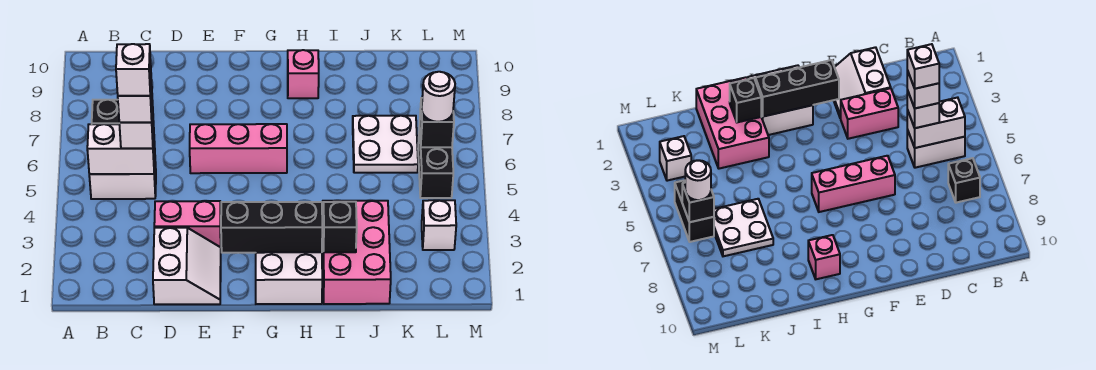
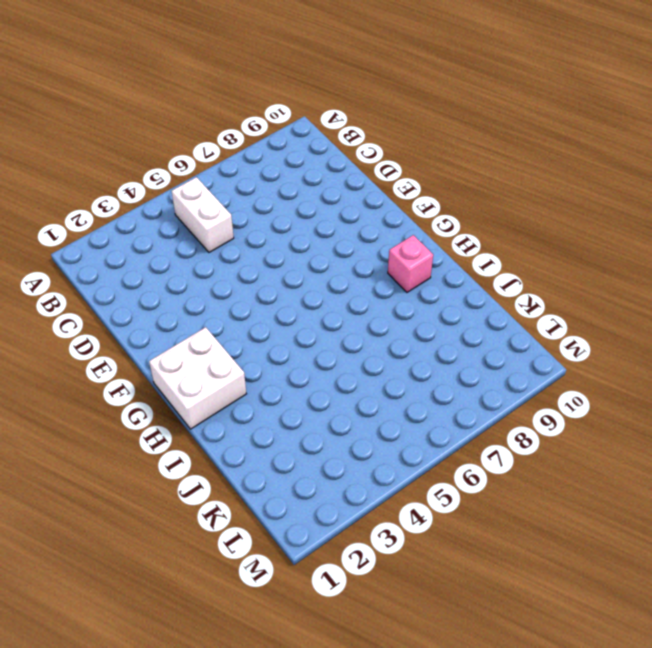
none -> black 1x1 brick [92,100,120,124]
none -> white 2x2 slope [153,228,221,304]
none -> pink 1x2 brick [154,201,221,247]

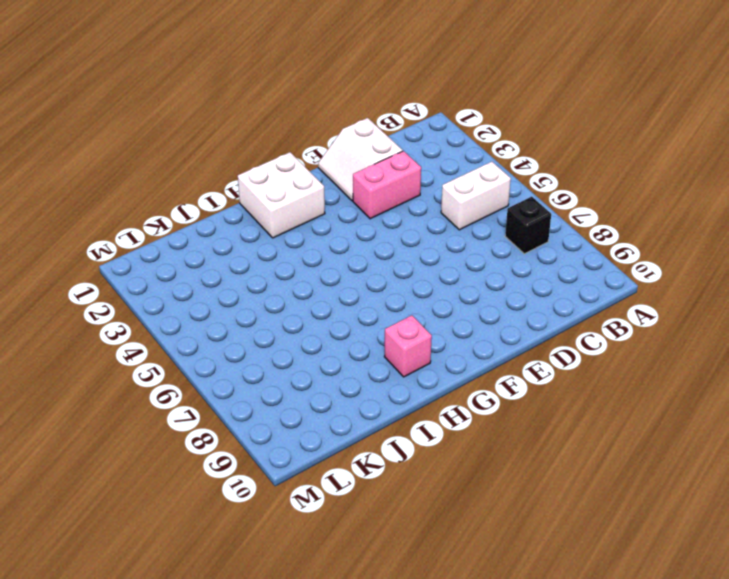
none -> pink 1x3 brick [190,124,287,173]
none -> pink 2x3 brick [322,201,391,304]
none -> white 2x2 plate [353,116,418,173]

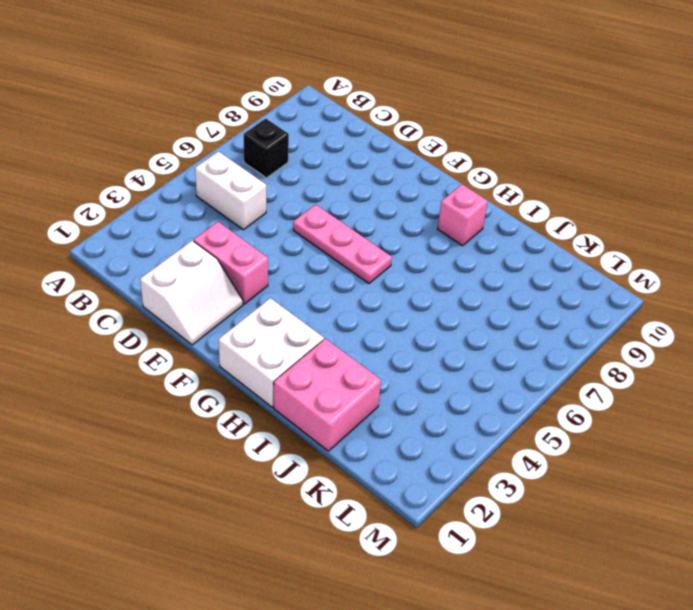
pink 1x3 plate [293,204,392,283] -> pink 1x3 brick [190,124,287,173]
pink 2x2 brick [274,339,381,451] -> pink 2x3 brick [322,201,391,304]
none -> white 2x2 plate [353,116,418,173]
none -> white 1x1 brick [422,200,456,250]
none -> black 1x2 brick [418,126,453,198]

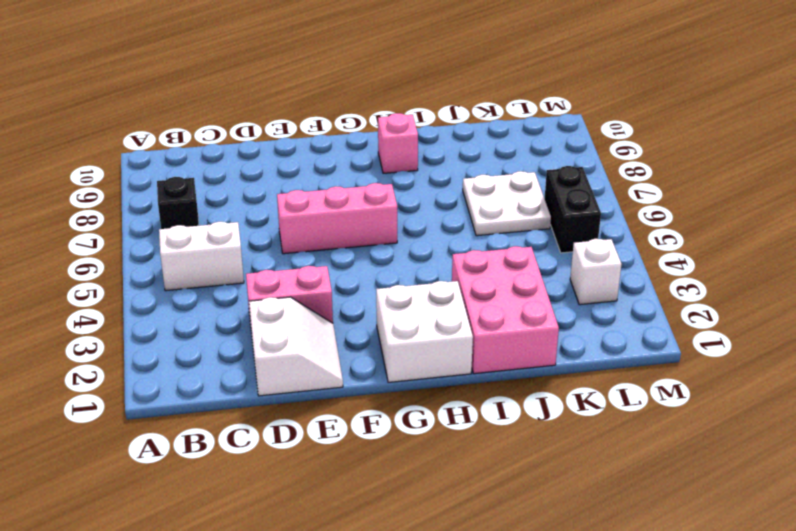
none -> white 1x2 brick [87,124,155,174]
none -> black 1x3 brick [221,202,322,253]
none -> black 1x1 brick [323,202,357,252]

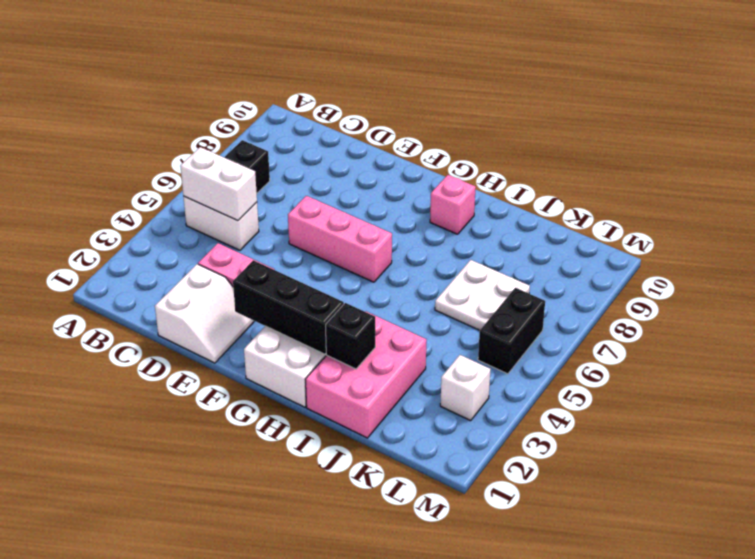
none -> black 1x1 brick [420,98,454,147]
none -> white 1x1 brick [119,101,154,148]
none -> white 1x1 round brick [422,72,455,122]

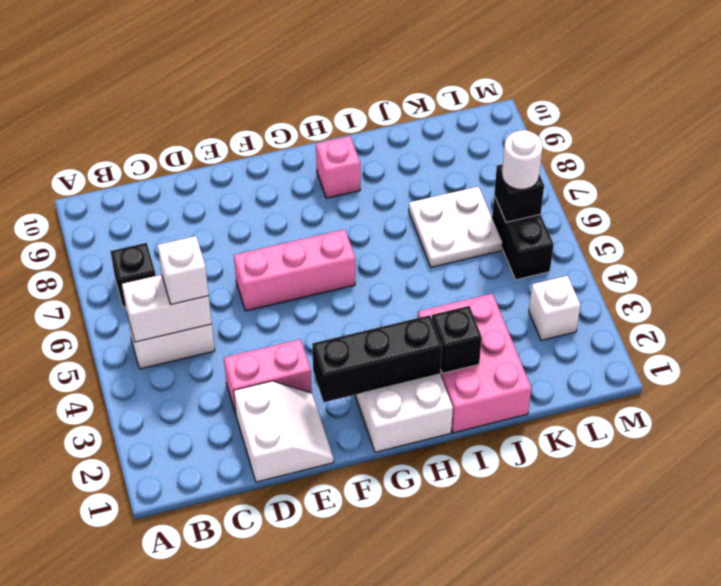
none -> white 1x1 brick [118,80,152,122]
none -> white 1x1 brick [116,44,151,96]

